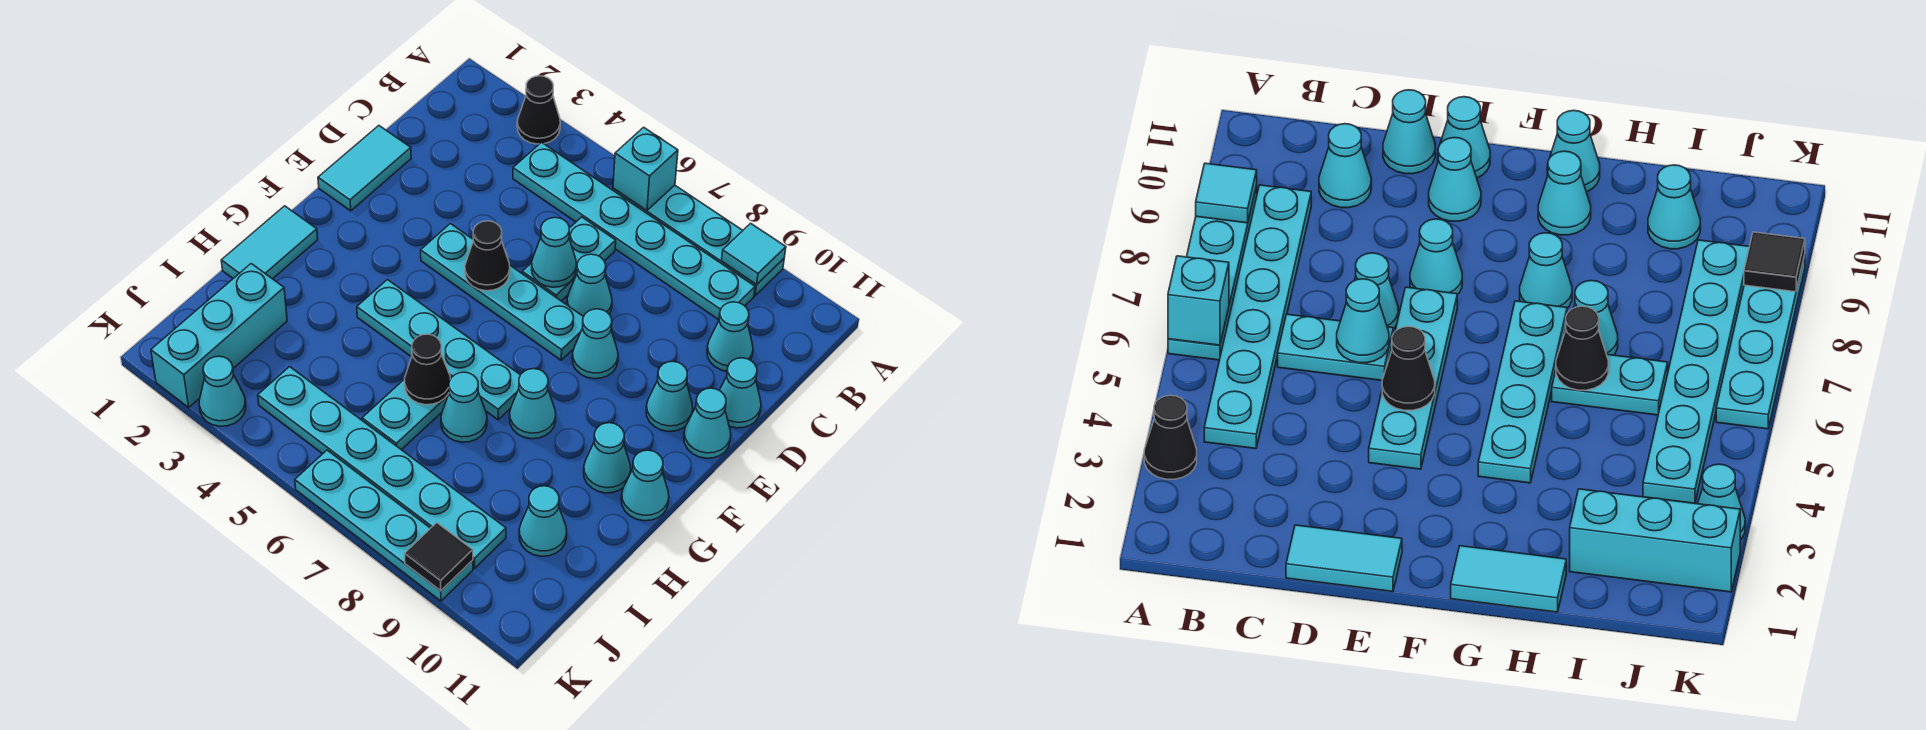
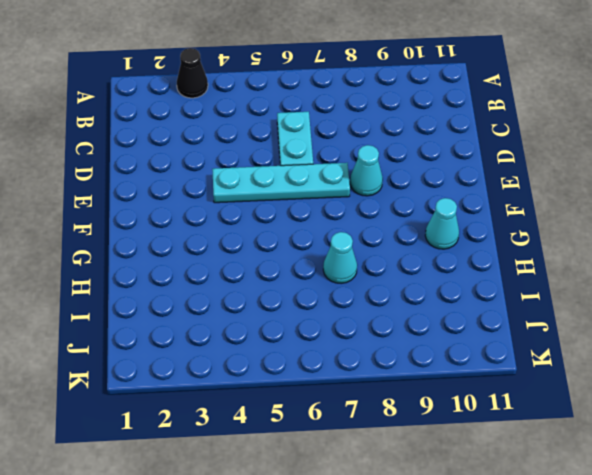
none -> cyan 1x4 plate [613,185,784,296]
none -> cyan 1x6 plate [513,142,755,320]
none -> cyan 1x1 cone [707,302,753,371]
none -> cyan 1x2 tile [318,126,411,211]

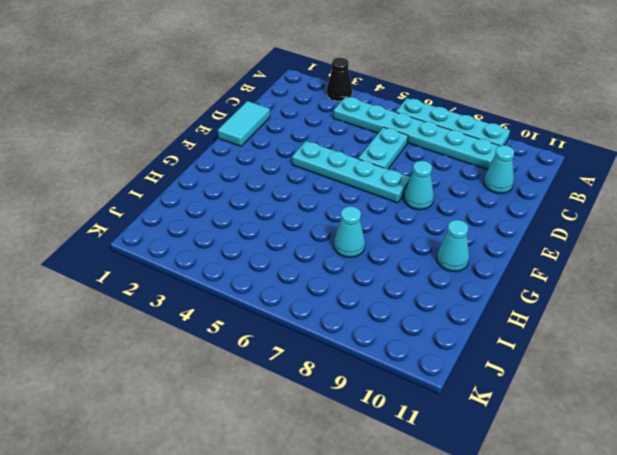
none -> cyan 1x1 cone [567,254,612,317]
none -> cyan 1x1 cone [719,358,761,428]
none -> cyan 1x1 cone [646,361,693,431]
none -> cyan 1x1 cone [684,388,731,458]

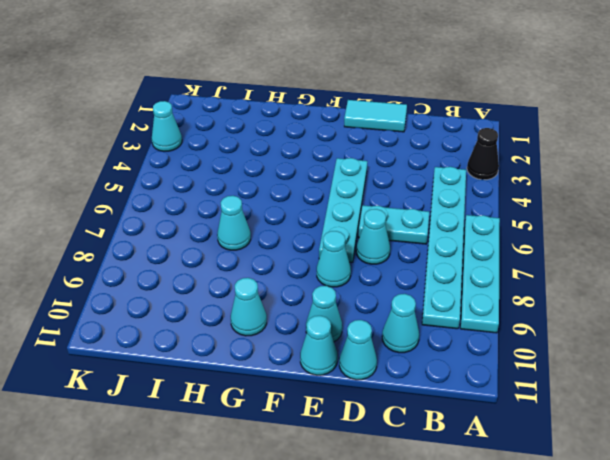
none -> cyan 1x2 tile [221,206,318,279]
none -> cyan 1x4 plate [357,280,520,420]
none -> cyan 1x1 cone [510,369,556,439]
none -> cyan 1x1 cone [621,450,669,521]

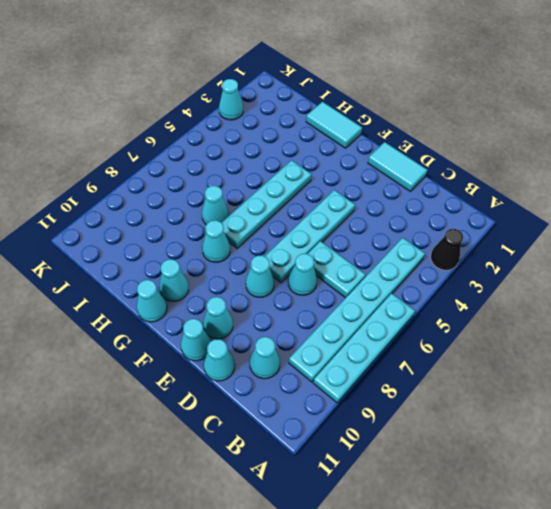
none -> cyan 1x2 plate [362,377,451,450]
none -> cyan 1x3 brick [151,264,287,407]
none -> cyan 1x1 cone [519,486,567,556]
none -> cyan 1x6 plate [258,367,506,568]

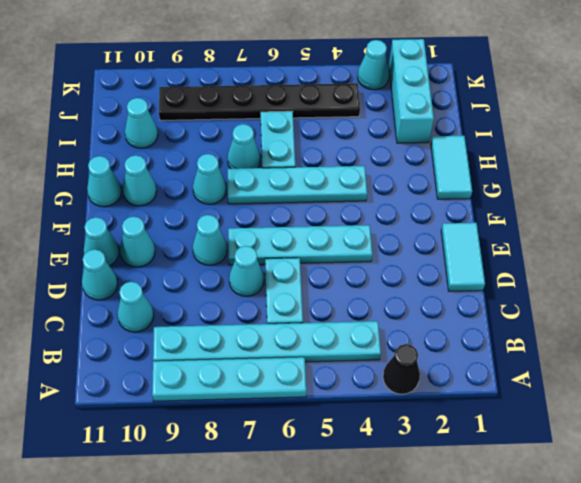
black 1x6 plate [159,83,360,120] -> cyan 1x6 plate [258,367,506,568]
none -> cyan 1x4 plate [295,450,473,601]
none -> cyan 1x1 brick [613,127,678,211]
none -> cyan 1x1 tile [721,223,786,285]
none -> cyan 1x1 cone [532,218,577,287]

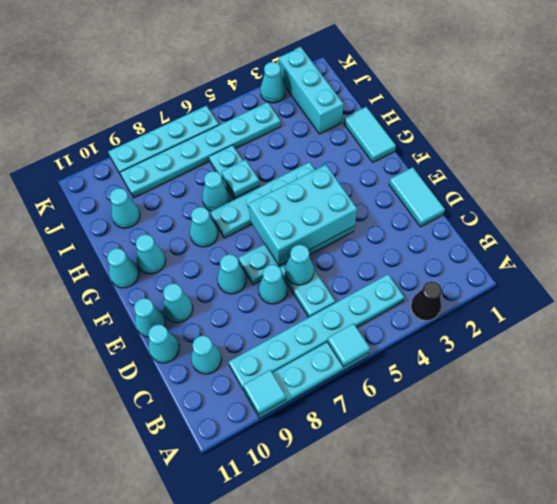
cyan 1x1 tile [327,323,370,367] -> cyan 1x1 brick [613,127,678,211]
cyan 2x3 brick [249,165,357,266] -> black 1x1 cone [465,221,510,291]
cyan 1x1 plate [222,160,259,198] -> black 1x1 cone [405,334,450,405]
none -> black 1x1 tile [405,523,473,591]

